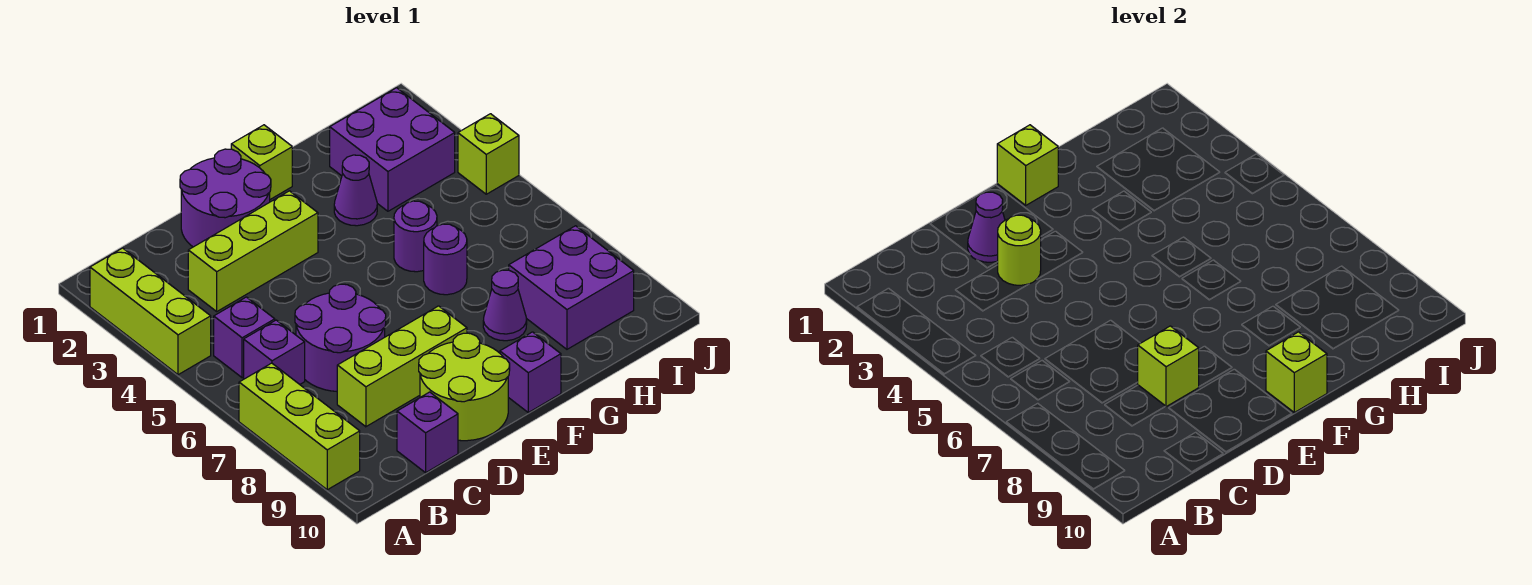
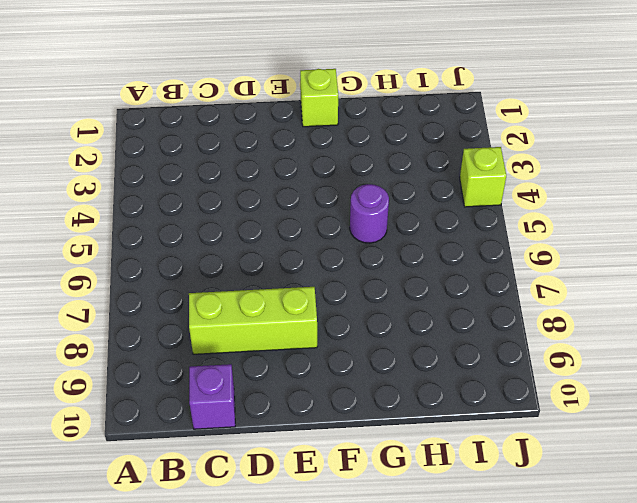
none -> lime 1x3 brick [90,248,211,375]
none -> lime 1x3 brick [239,363,360,490]
none -> purple 1x1 brick [214,297,275,378]

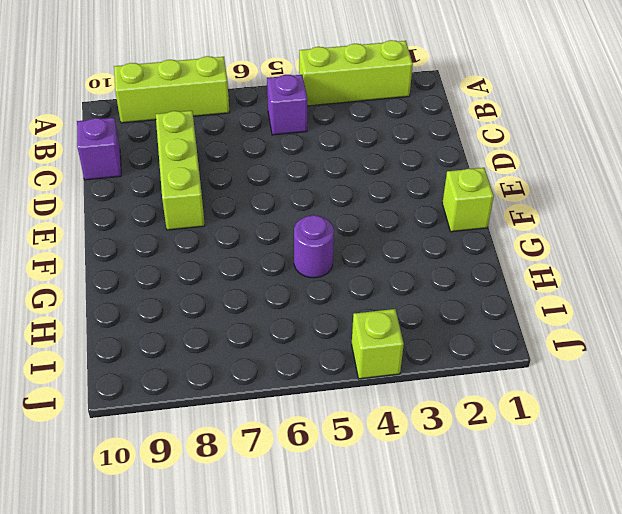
none -> purple 1x1 brick [244,320,305,384]
none -> lime 1x3 brick [188,191,318,311]
none -> purple 2x2 round brick [295,284,386,391]

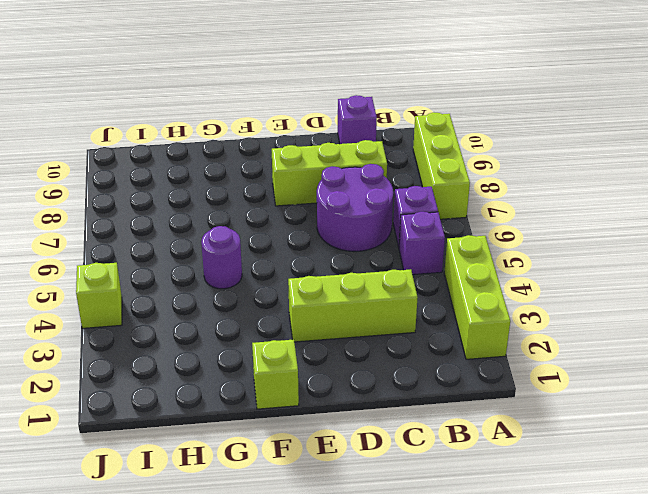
none -> purple 2x2 round brick [180,149,271,247]
none -> lime 2x2 round brick [419,333,510,441]
none -> purple 1x1 brick [500,332,561,412]

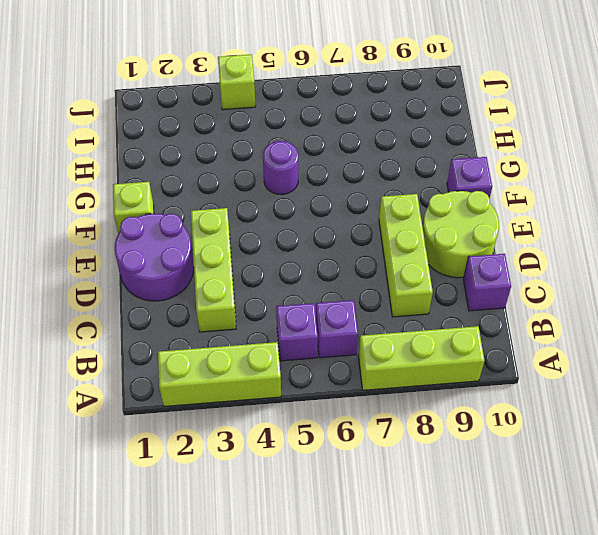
none -> purple 2x2 round brick [295,284,386,391]
none -> purple 1x1 cone [334,155,377,226]
none -> purple 1x1 round brick [424,224,467,295]

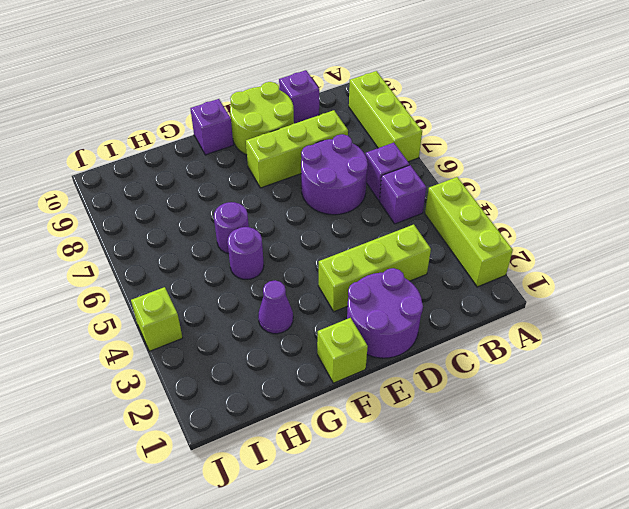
none -> purple 1x1 cone [483,270,527,341]
none -> purple 2x2 brick [330,88,455,211]
none -> purple 2x2 brick [509,226,634,349]

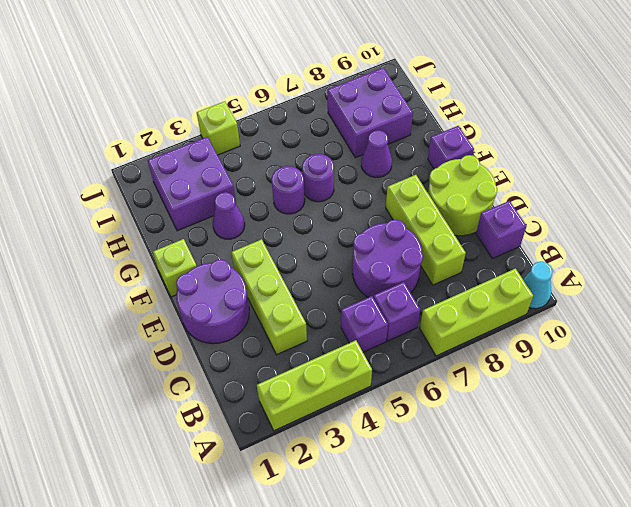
cyan 1x1 cone [523,262,553,309] -> none
none -> purple 1x1 cone [968,192,1005,262]
none -> lime 1x1 round brick [998,215,1041,285]
none -> lime 1x1 brick [1138,326,1199,407]

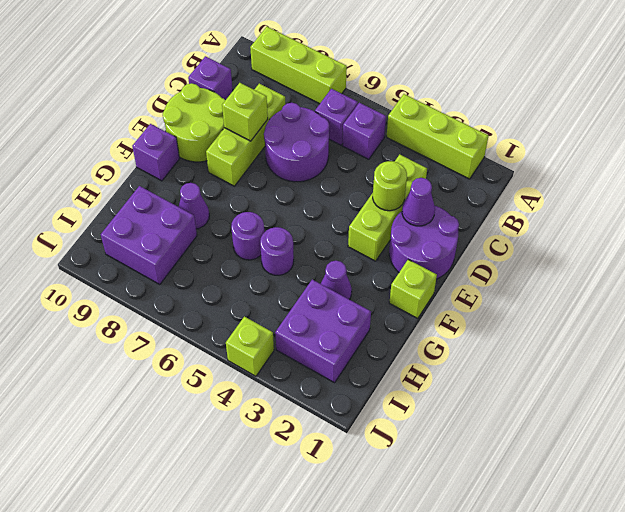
none -> lime 1x1 brick [997,125,1058,205]
none -> lime 1x1 brick [1266,332,1327,412]

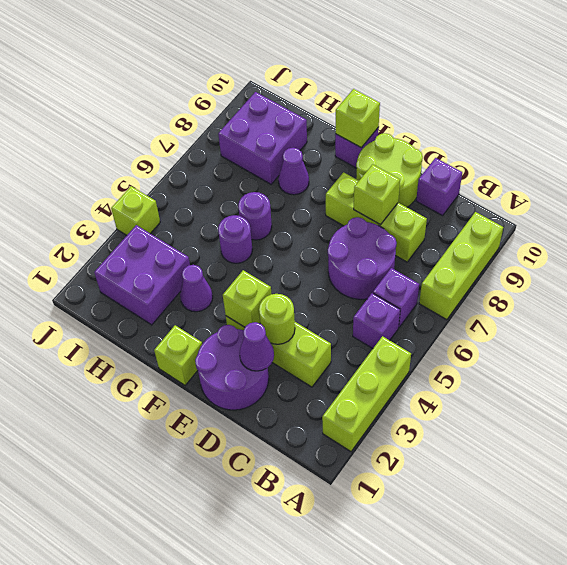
lime 1x1 brick [223,270,271,327] -> lime 1x1 brick moved to [997,125,1058,205]

